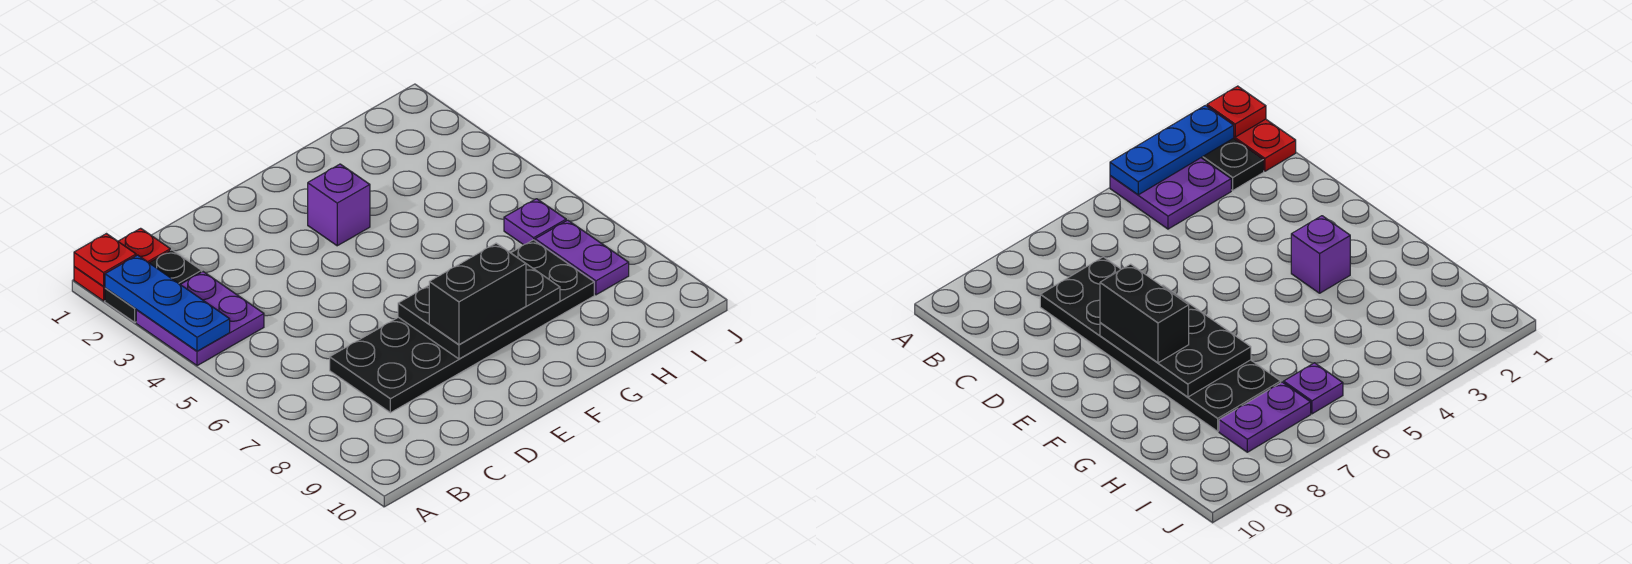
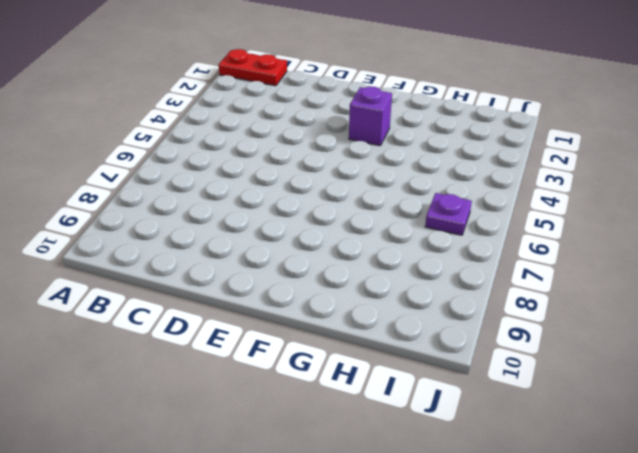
none -> black 1x2 plate [105,250,202,322]
none -> purple 2x2 plate [136,272,264,366]

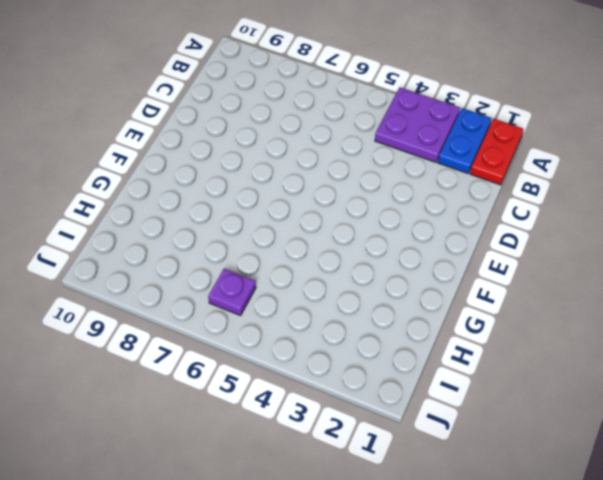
blue 1x2 plate [438,108,492,173] -> black 1x2 plate [105,250,202,322]
none -> black 2x6 plate [330,240,594,413]
none -> purple 1x1 brick [308,164,370,246]

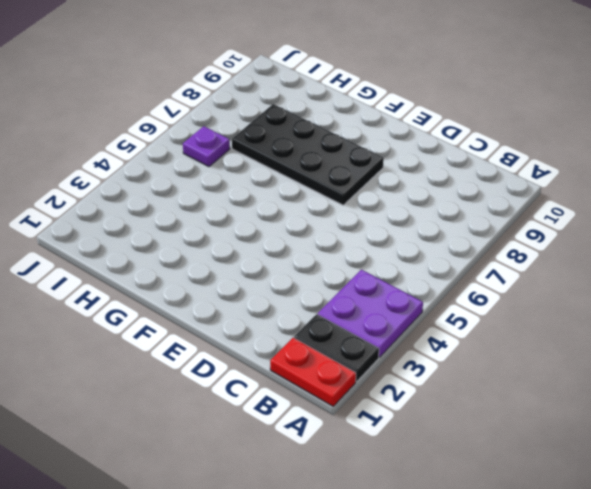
black 2x4 plate [232,104,384,205] -> black 2x6 plate [330,240,594,413]
none -> purple 1x1 brick [308,164,370,246]
none -> purple 1x2 plate [535,220,629,295]

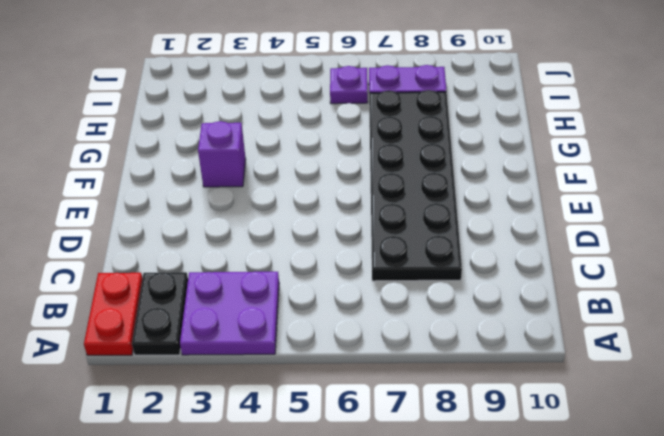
none -> red 1x1 plate [74,234,136,286]
none -> blue 1x3 plate [105,255,230,351]

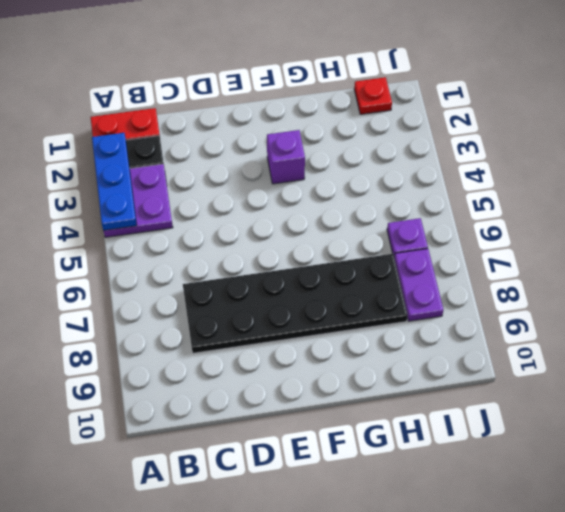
red 1x1 plate [354,77,392,114] -> red 1x1 plate moved to [74,234,136,286]
none -> black 2x3 plate [398,264,560,359]
none -> black 1x2 brick [429,243,526,344]

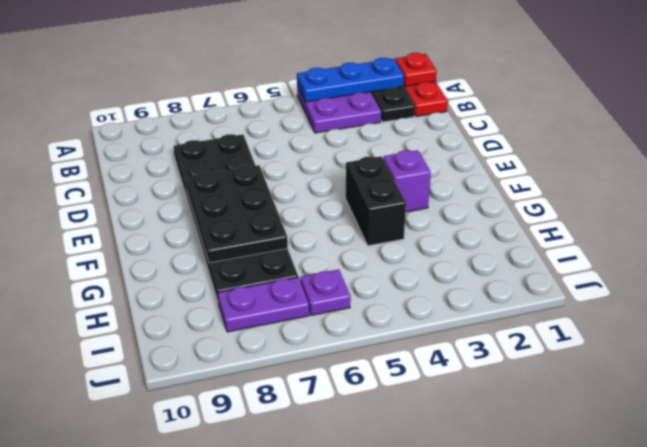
black 1x2 brick [346,156,406,246] -> black 1x2 brick moved to [429,243,526,344]

